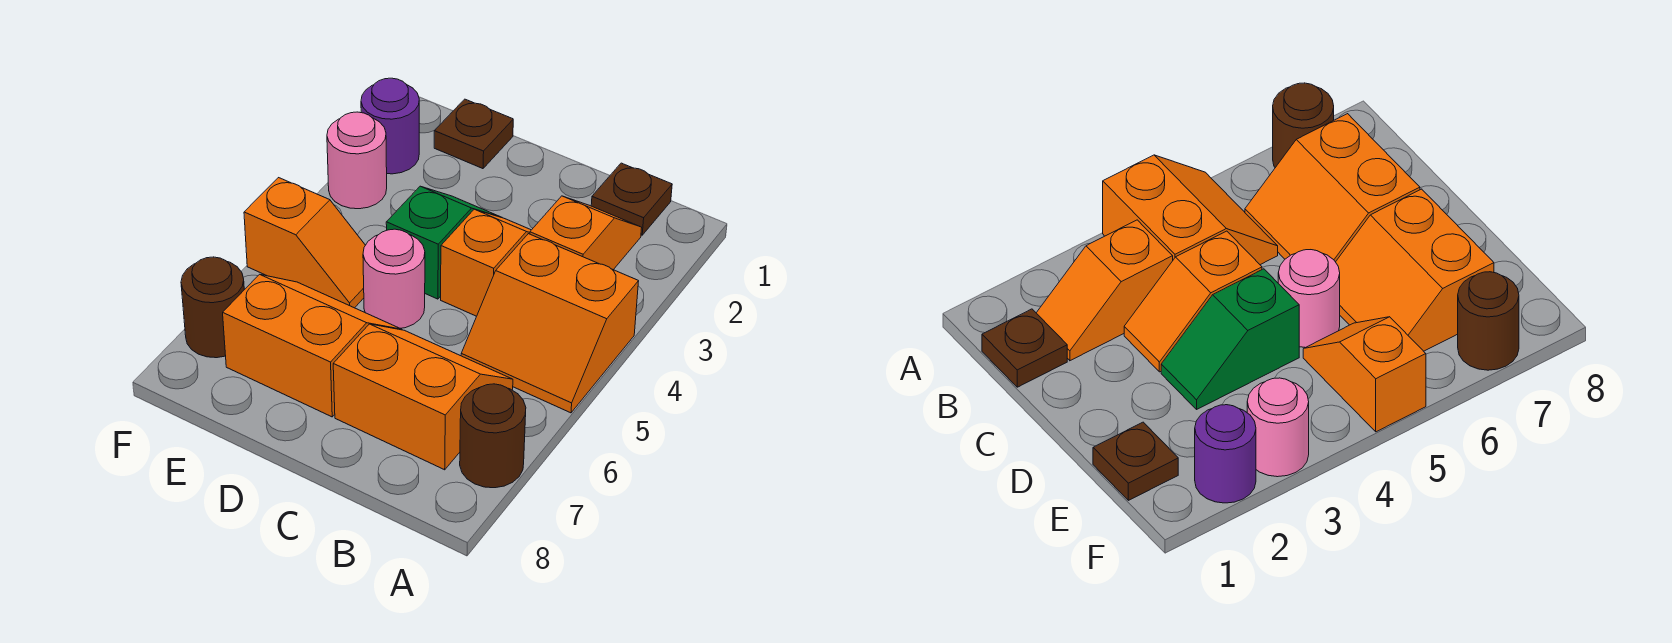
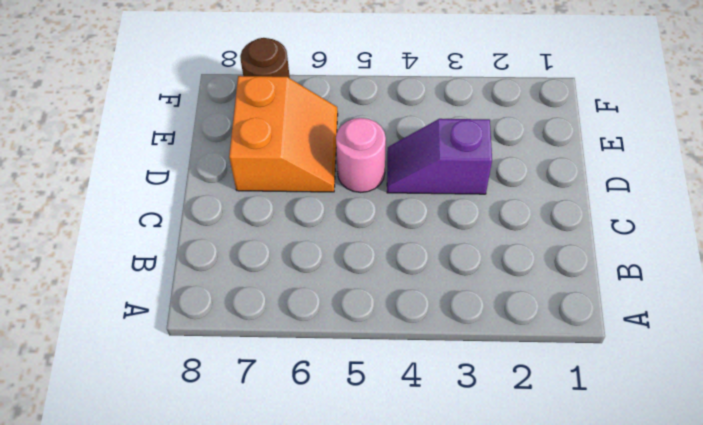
purple 1x2 slope [387,119,492,194] -> green 1x2 slope [386,186,502,299]
none -> orange 2x2 slope [461,234,639,413]
none -> brown 1x1 round brick [460,384,526,488]
none -> brown 1x1 plate [591,163,672,235]

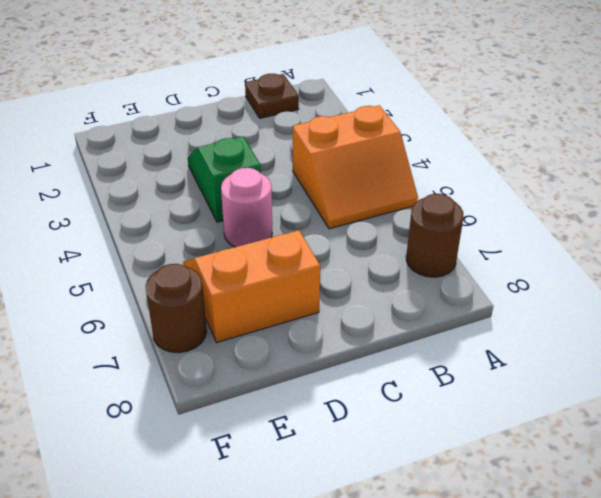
none -> orange 1x2 slope [530,196,642,270]
none -> orange 2x2 slope [333,324,513,470]
none -> orange 1x2 slope [441,209,531,316]

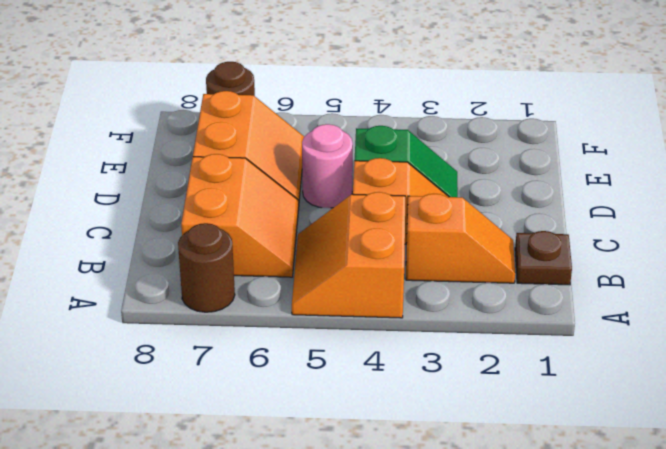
none -> brown 1x1 plate [434,99,513,169]
none -> orange 1x2 slope [244,178,365,308]
none -> purple 1x1 round brick [361,78,419,174]

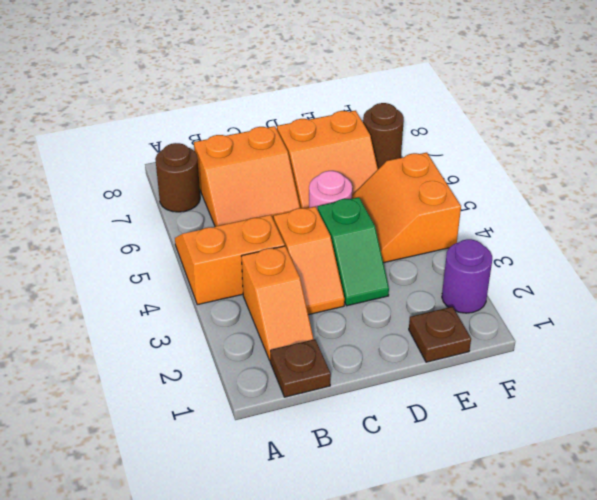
orange 2x2 slope [352,153,461,263] -> orange 1x2 slope [244,178,365,308]
none -> pink 1x1 round brick [327,112,387,209]

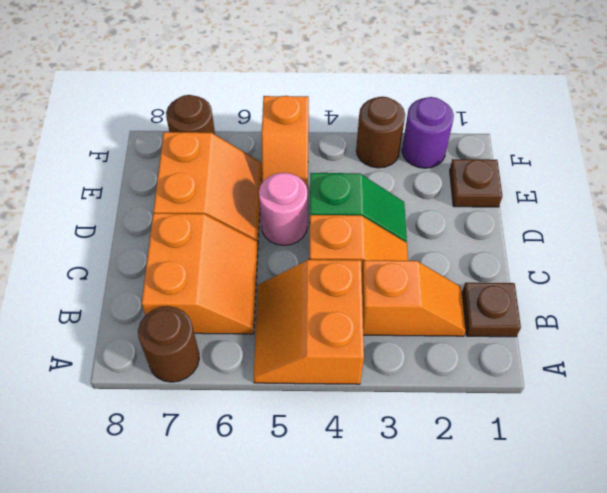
brown 1x1 round brick [356,97,405,168] -> pink 1x1 round brick [327,112,387,209]

